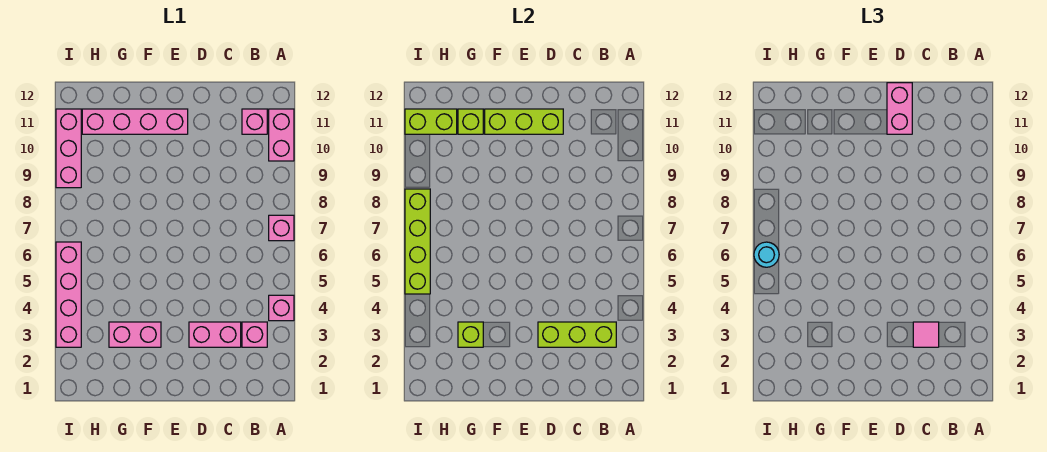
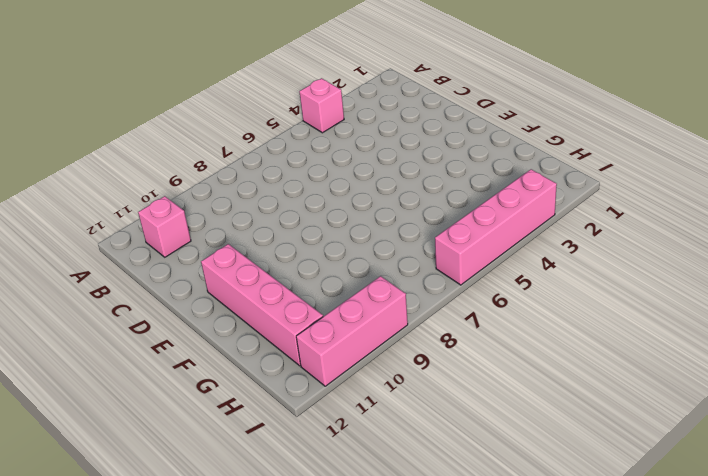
none -> pink 1x1 brick [269,215,294,241]
none -> pink 1x2 brick [269,109,294,161]
none -> pink 1x1 brick [242,322,267,347]

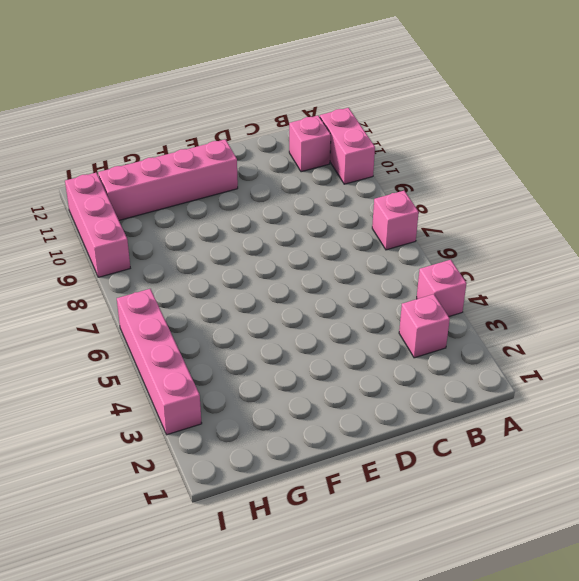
none -> pink 1x2 brick [189,322,241,347]
none -> pink 1x2 brick [109,322,161,347]
none -> lime 1x3 brick [538,322,616,347]

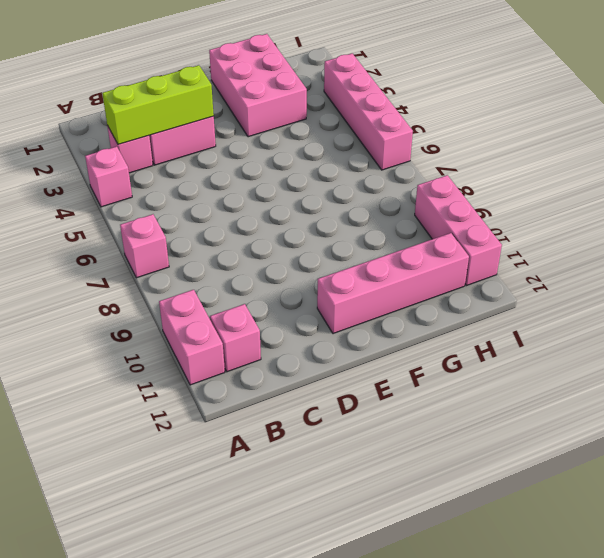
pink 2x3 brick [209,34,307,137] -> pink 1x2 brick [109,322,161,347]
none -> lime 1x3 brick [485,109,563,134]
none -> lime 1x1 brick [458,322,483,347]
none -> lime 1x1 brick [458,109,483,134]

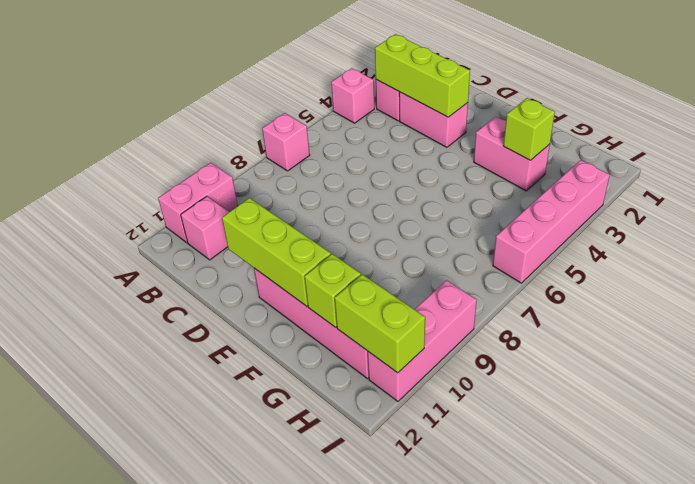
none -> lime 1x4 brick [405,189,430,294]
none -> pink 1x1 tile [913,322,939,347]
none -> pink 1x2 brick [887,83,912,134]

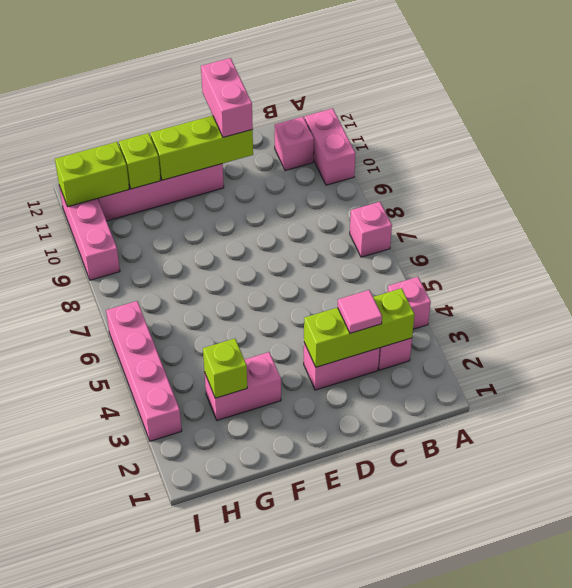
none -> lime 1x4 brick [405,189,430,294]
none -> cyan 1x1 round brick [754,242,779,267]

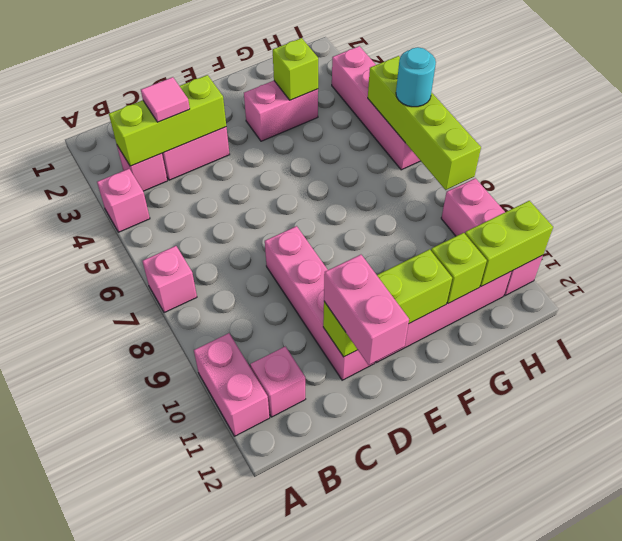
pink 1x4 brick [265,226,375,380] -> none

